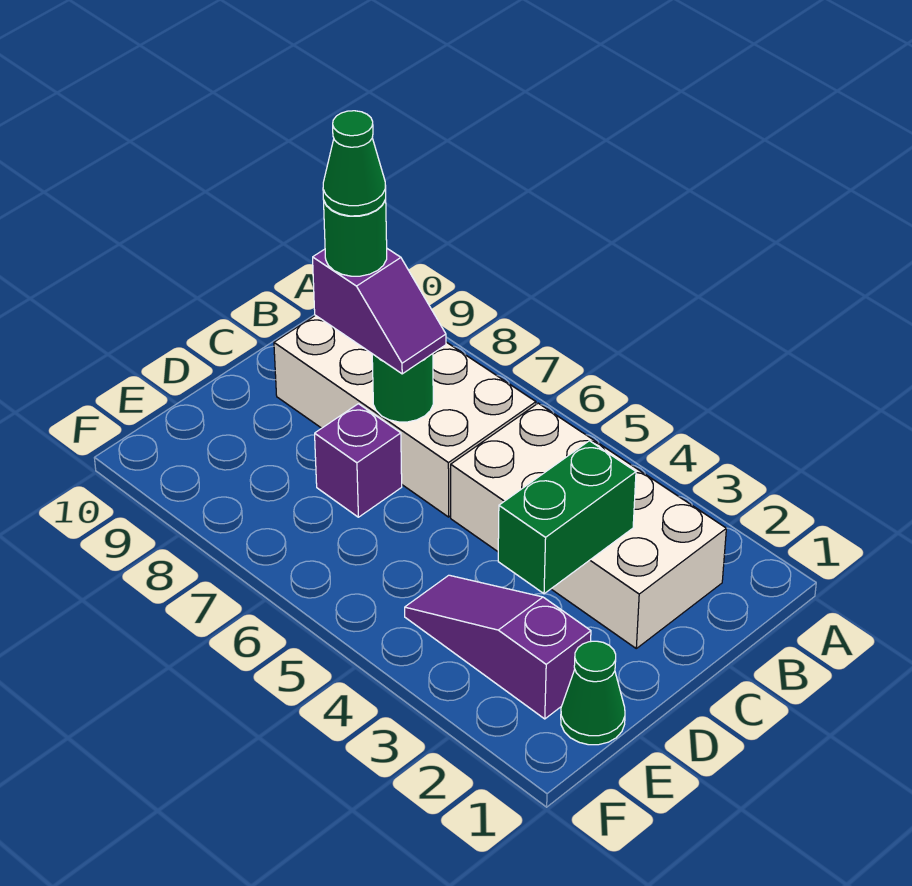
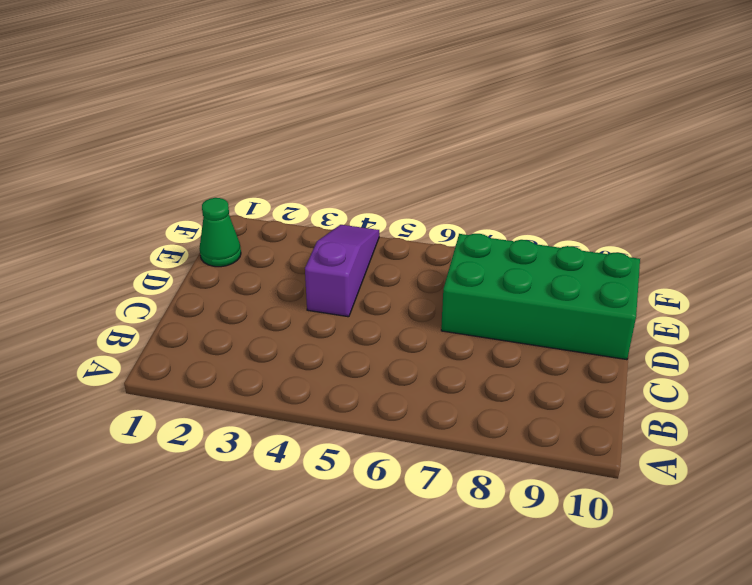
purple 1x3 slope [305,225,379,317] -> purple 1x3 slope turned to [405,575,591,719]
green 2x4 brick [441,234,640,360] -> purple 1x1 brick [315,404,402,517]
none -> white 2x4 brick [451,403,726,648]
none -> white 2x4 brick [274,315,536,517]

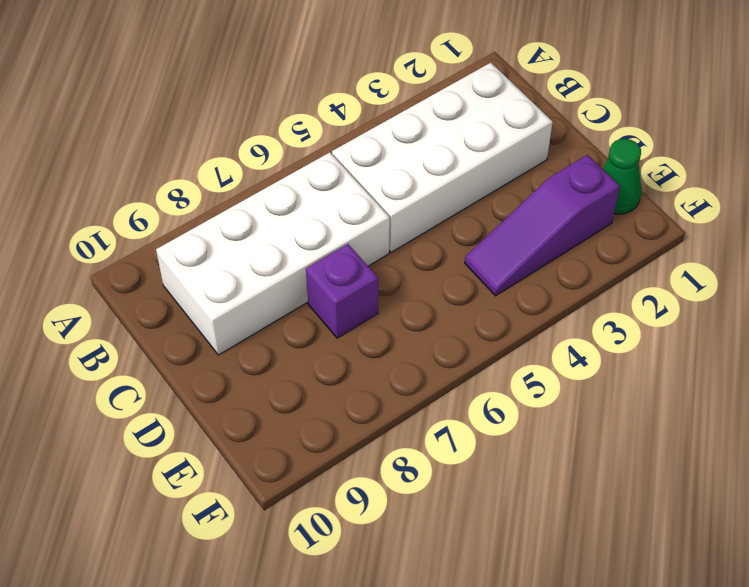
none -> green 1x2 brick [498,441,636,594]
none -> green 1x1 round brick [372,354,433,422]

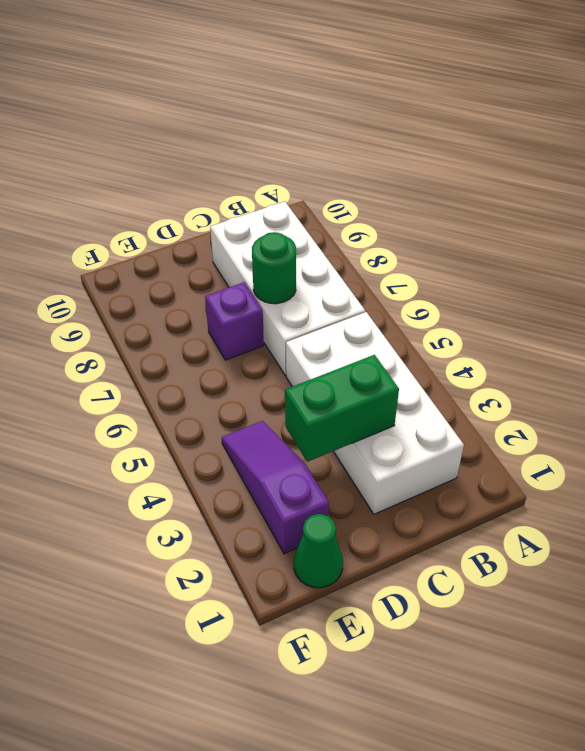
none -> purple 1x2 slope [313,249,446,374]
none -> green 1x1 round brick [324,199,387,276]

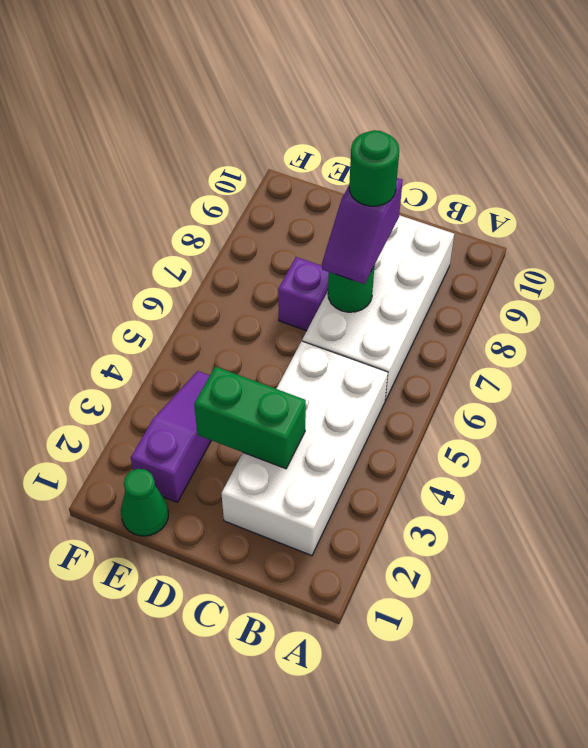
none -> green 1x1 cone [323,111,386,216]

